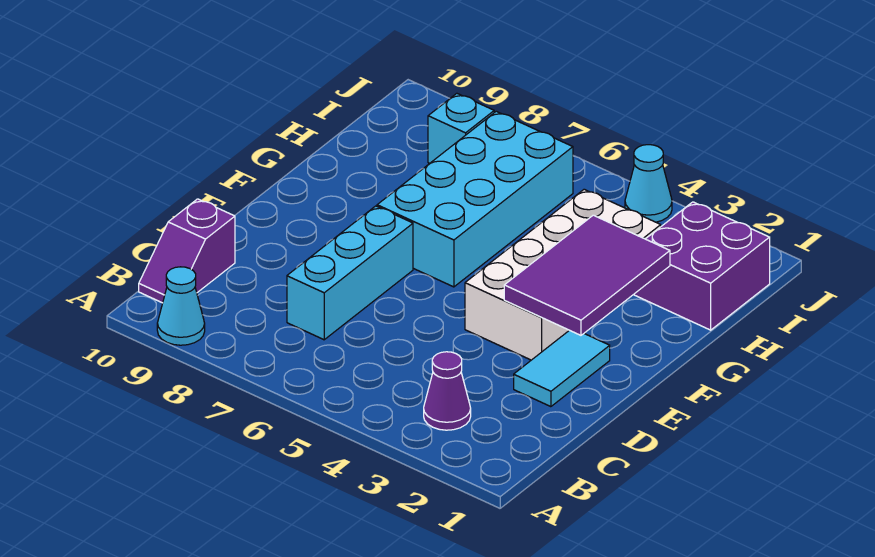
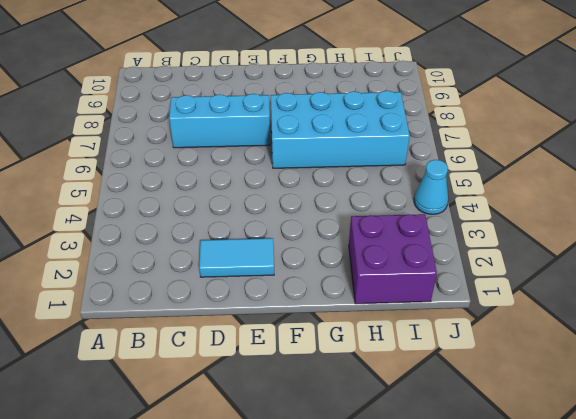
none -> cyan 1x1 cone [157,267,205,345]
none -> purple 1x1 cone [424,352,471,430]

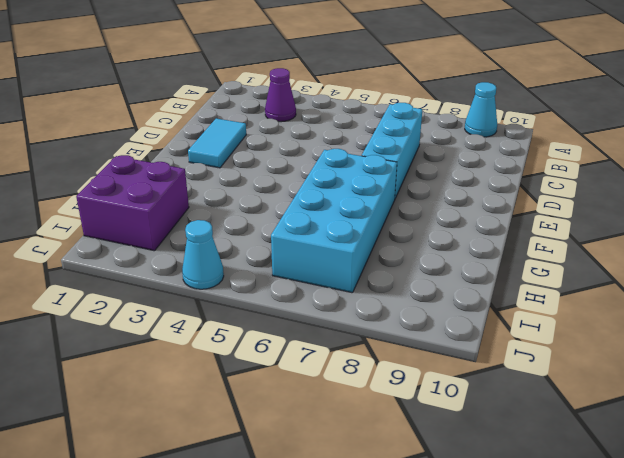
none -> purple 1x2 slope [139,199,235,303]
none -> white 2x4 brick [465,189,661,360]

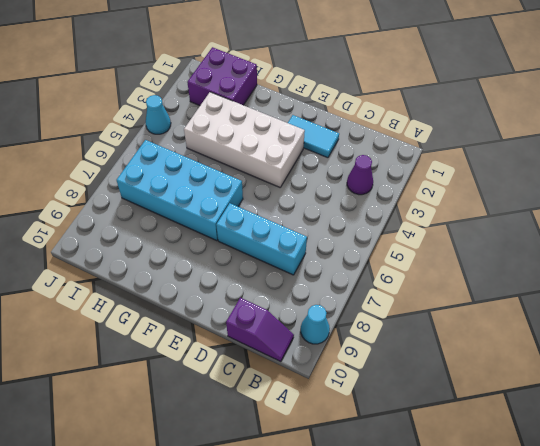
none -> cyan 1x1 brick [428,93,494,163]
none -> purple 2x3 tile [504,215,670,335]

